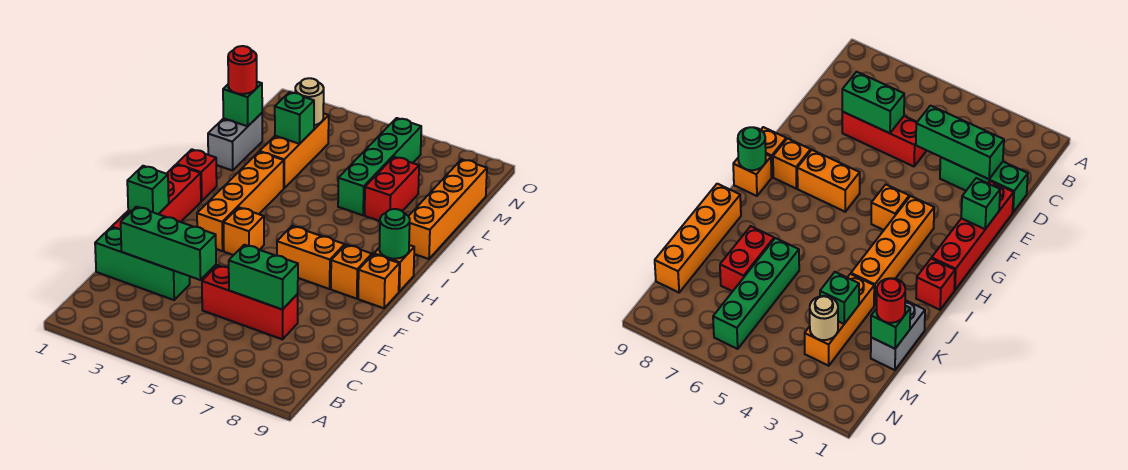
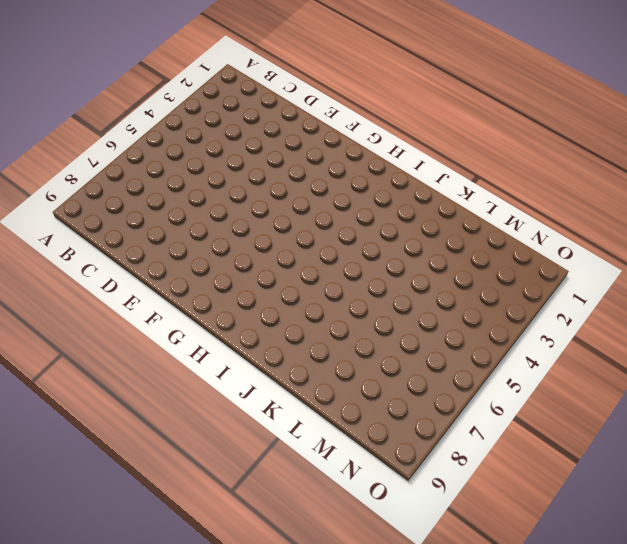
none -> green 1x3 brick [95,227,190,300]
none -> red 1x3 brick [202,265,298,339]
none -> red 1x4 brick [112,165,201,229]

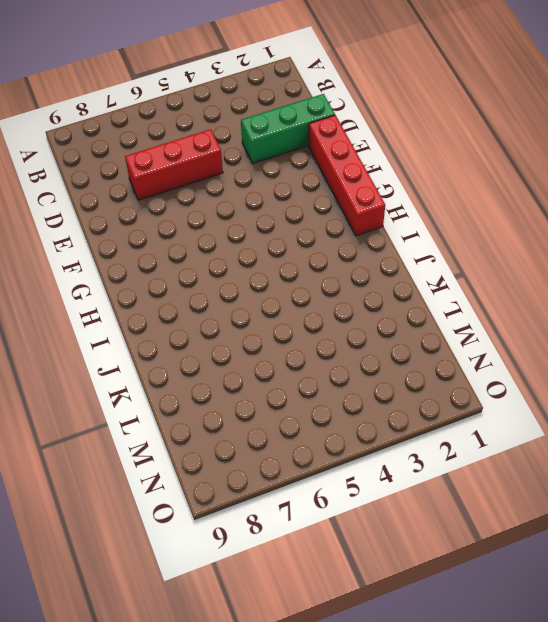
none -> orange 1x4 brick [197,152,284,251]
none -> orange 1x1 brick [224,207,264,255]
none -> orange 1x2 brick [277,226,345,289]

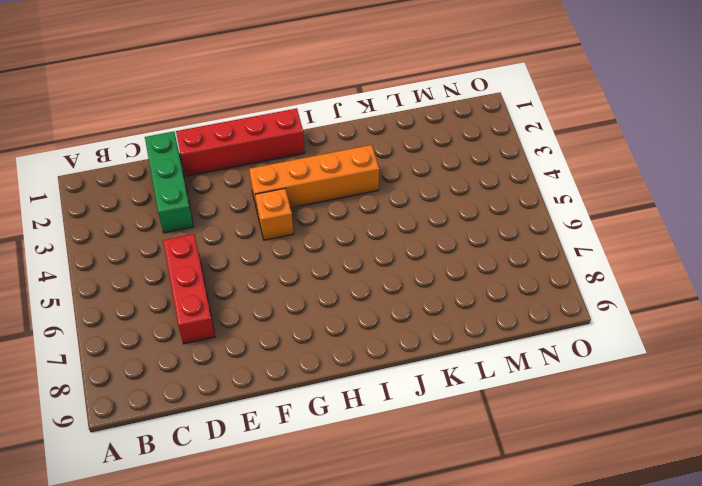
none -> orange 1x2 brick [277,226,345,289]
none -> orange 1x1 brick [331,245,372,299]
none -> orange 1x1 brick [358,254,399,308]

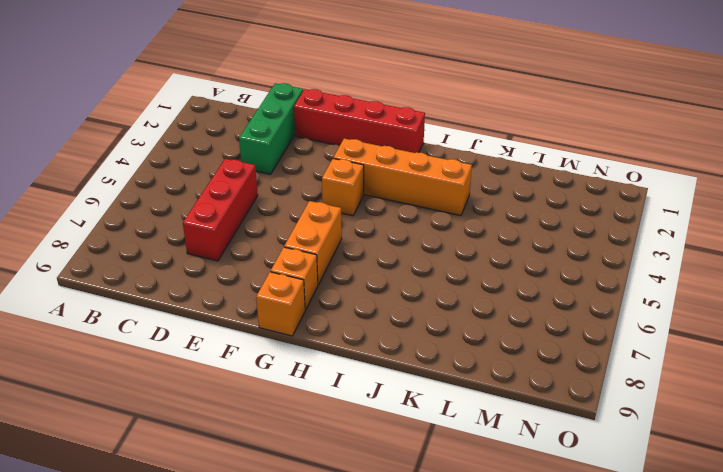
none -> orange 1x1 brick [374,245,414,291]
none -> red 1x1 brick [177,149,217,201]
none -> orange 1x4 brick [409,159,487,259]

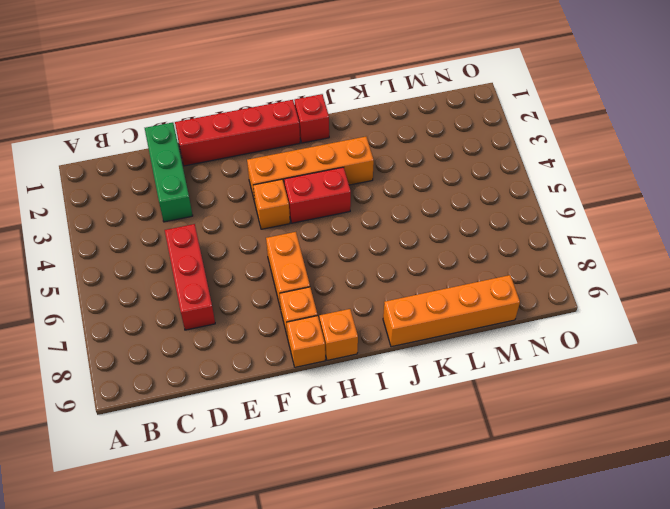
red 1x2 brick [284,167,351,223] -> red 1x2 brick moved to [365,157,419,221]
none -> grey 1x2 brick [208,113,262,170]
none -> orange 1x3 brick [260,113,329,188]
none -> green 1x4 brick [338,118,421,215]

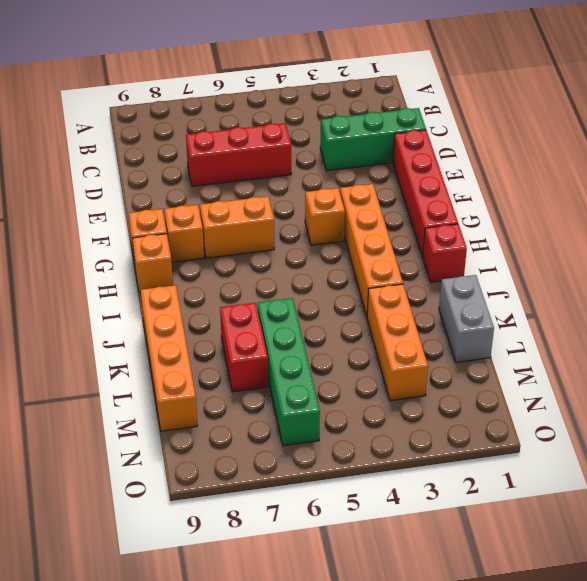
none -> green 1x3 brick [121,207,216,280]
none -> green 1x2 brick [229,245,298,310]
none -> green 1x1 brick [127,166,169,214]

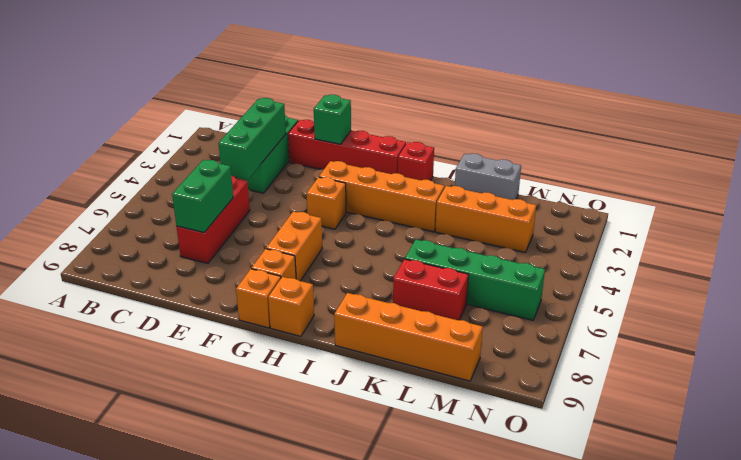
none -> green 1x1 round brick [379,209,410,259]
none -> green 1x1 brick [223,82,262,126]
none -> green 1x1 brick [275,92,314,144]

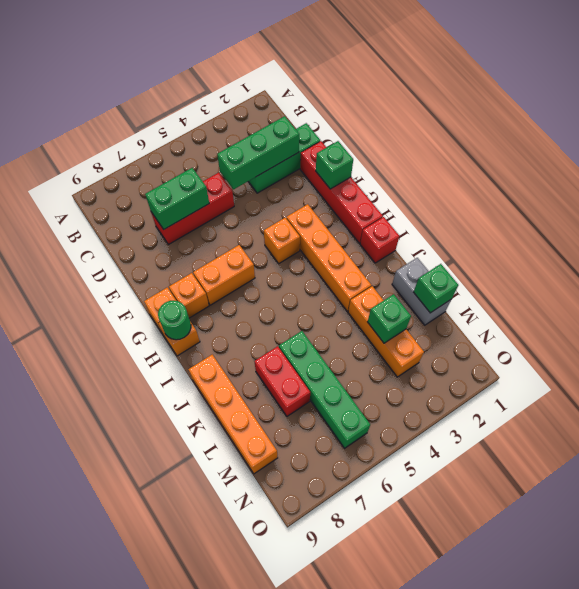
none -> tan 1x1 round brick [295,78,324,125]
none -> red 1x1 round brick [228,46,257,94]

